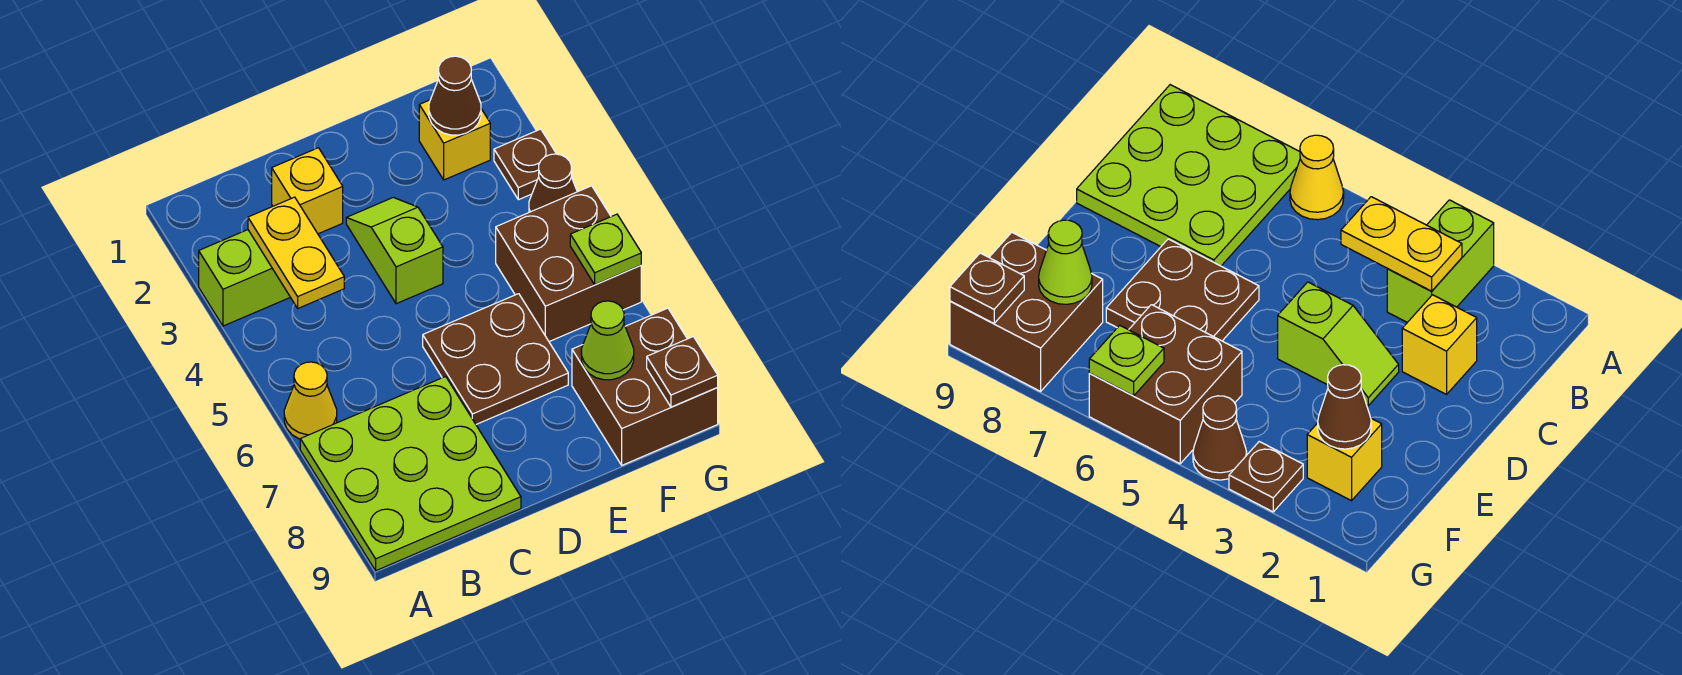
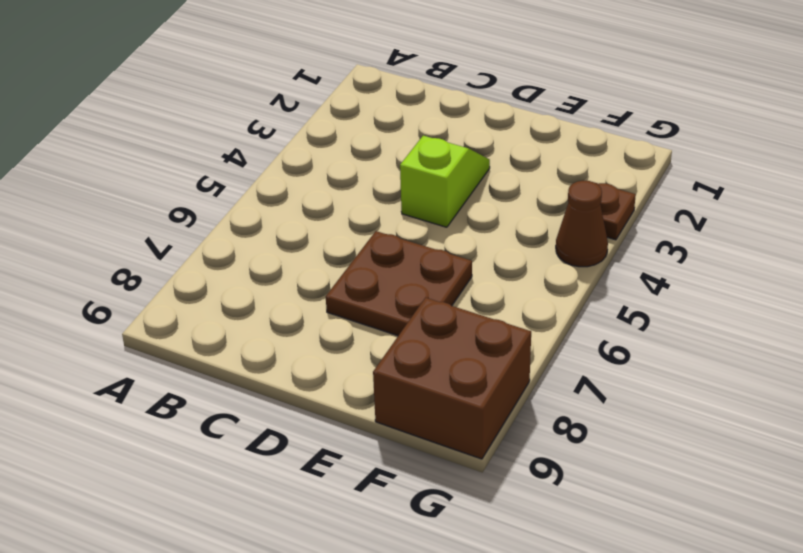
none -> lime 1x2 brick [199,230,290,326]
none -> yellow 1x1 cone [284,362,337,439]
none -> lime 3x3 plate [300,376,521,571]

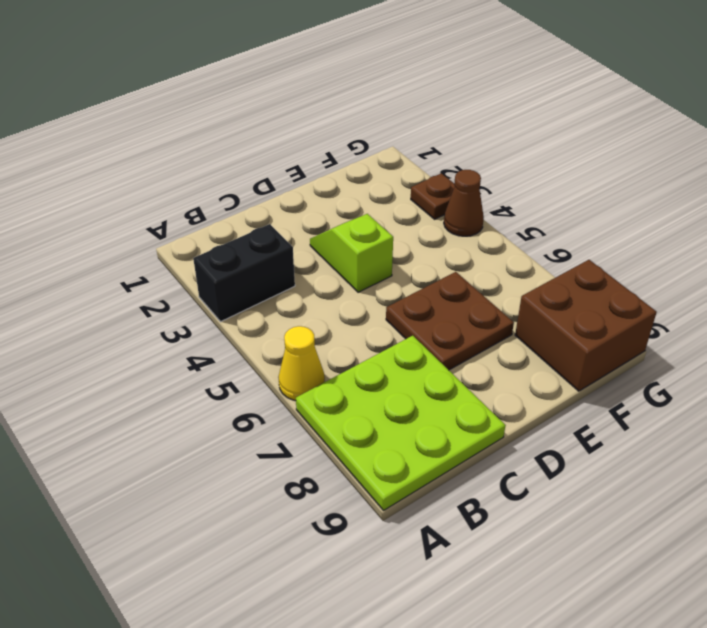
black 1x2 brick [193,224,295,322] -> lime 1x2 brick [199,230,290,326]
none -> yellow 1x1 brick [272,148,343,234]
none -> yellow 1x1 brick [419,100,490,180]
none -> brown 2x2 brick [496,186,641,342]

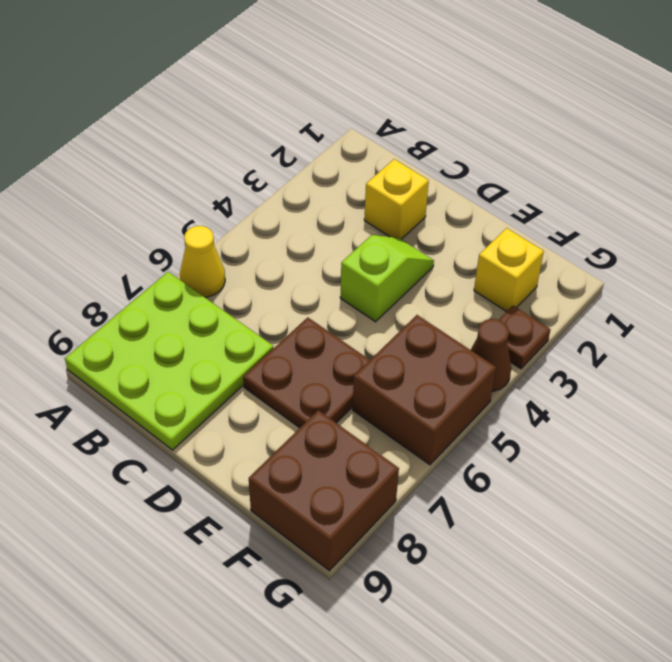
none -> lime 1x2 brick [199,230,290,326]
none -> yellow 1x2 plate [248,197,344,308]
none -> brown 1x1 cone [429,56,481,135]

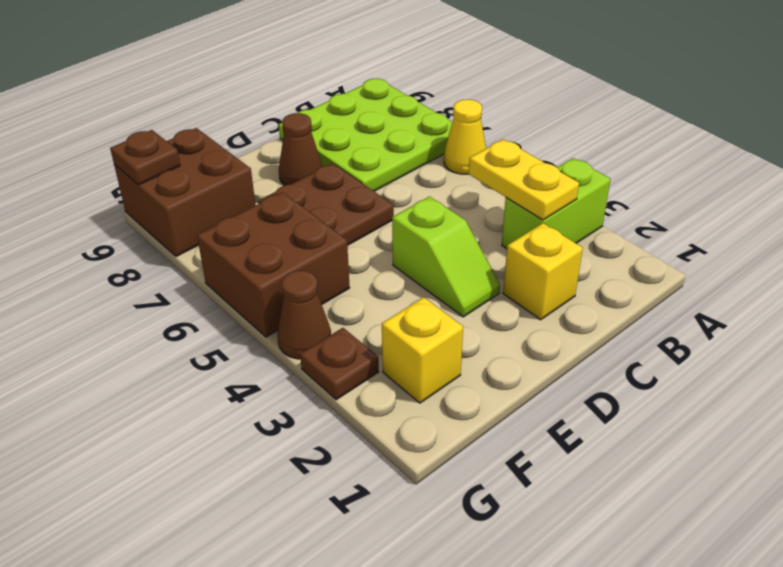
brown 1x1 cone [279,113,322,185] -> brown 1x1 cone moved to [429,56,481,135]
none -> lime 1x1 cone [581,301,634,380]
none -> lime 1x1 plate [570,214,641,285]

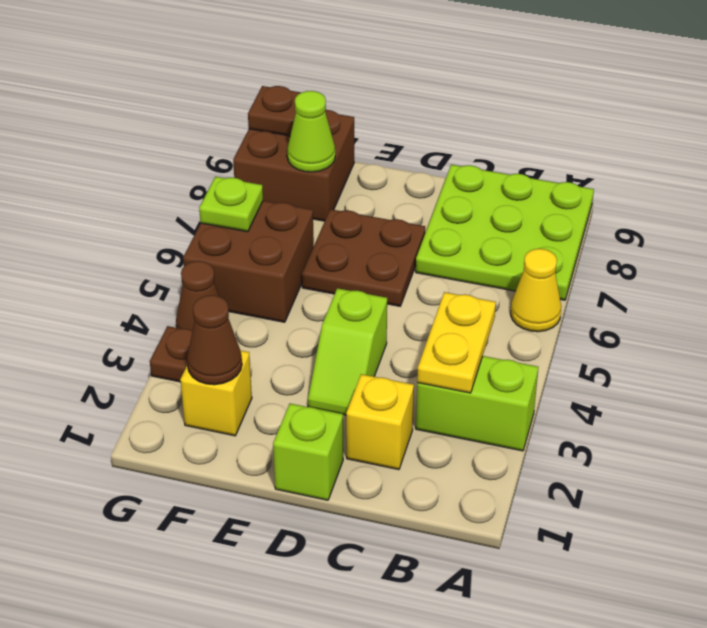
lime 1x1 brick [273,404,343,500] -> none

